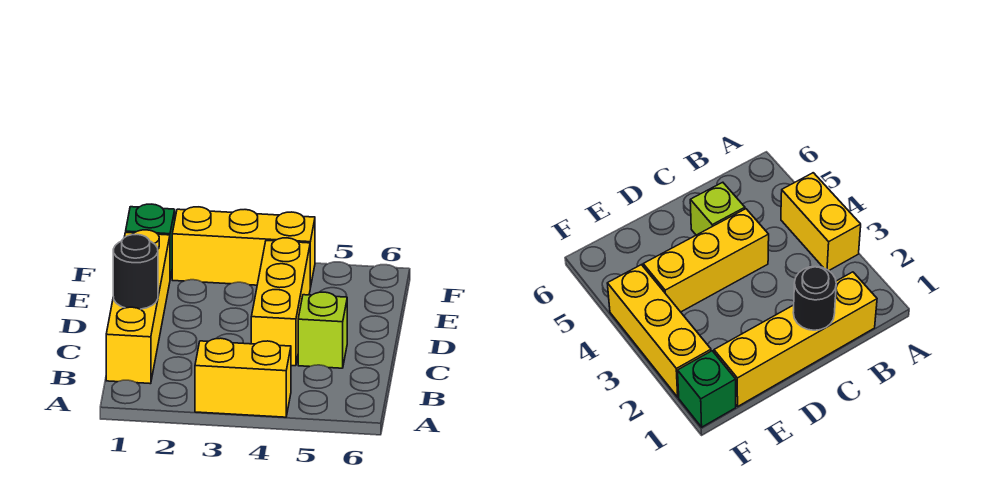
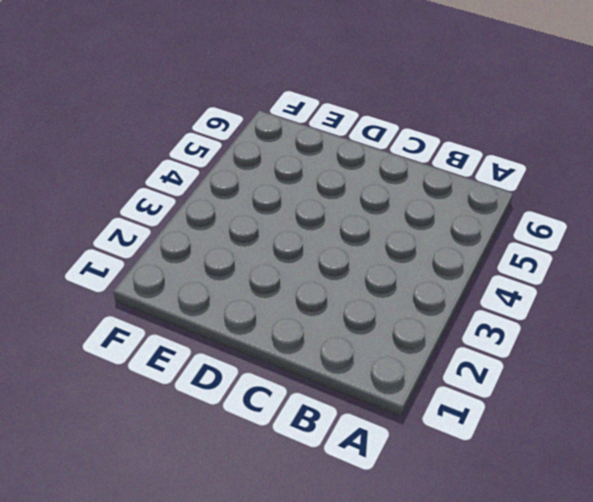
none -> yellow 1x2 brick [195,338,291,417]
none -> yellow 1x4 brick [106,230,170,384]

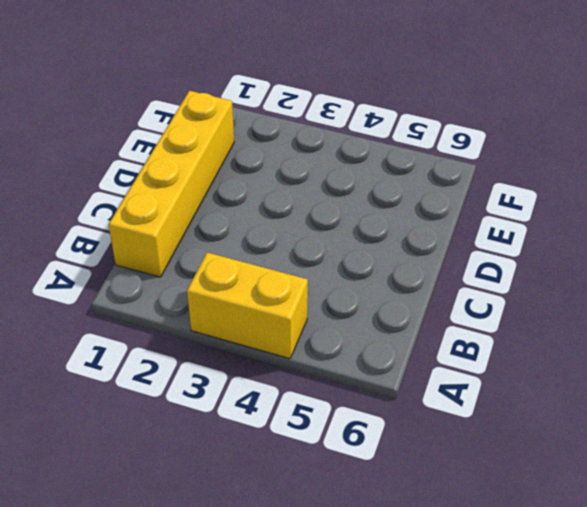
none -> yellow 1x3 brick [251,238,310,366]
none -> lime 1x1 brick [298,292,347,368]

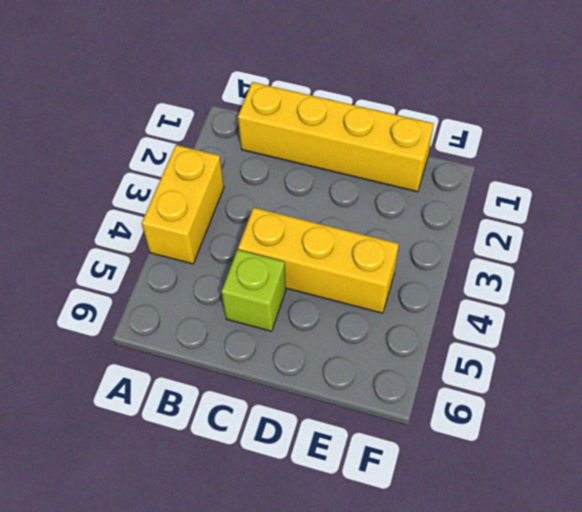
none -> green 1x1 brick [126,204,175,278]
none -> yellow 1x3 brick [172,207,315,288]

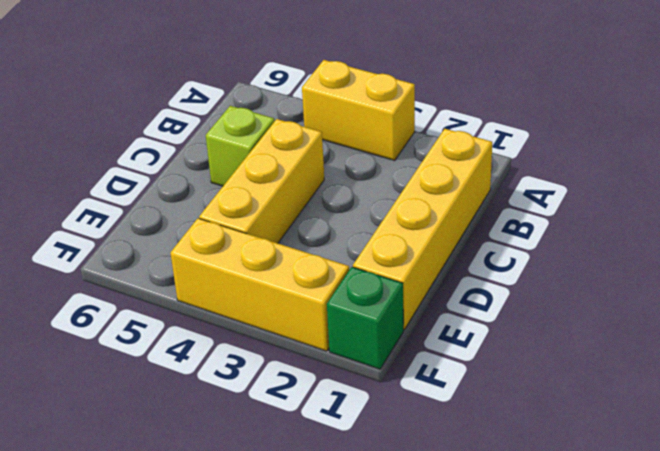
none -> black 1x1 round brick [113,235,158,309]

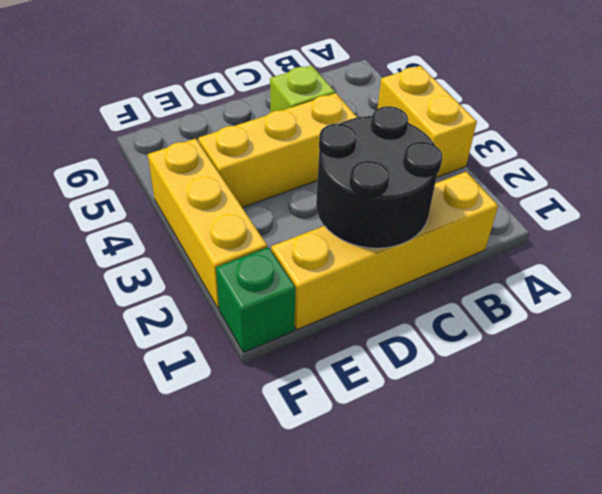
black 2x2 round brick [316,106,442,248] -> black 1x1 round brick [113,235,158,309]

